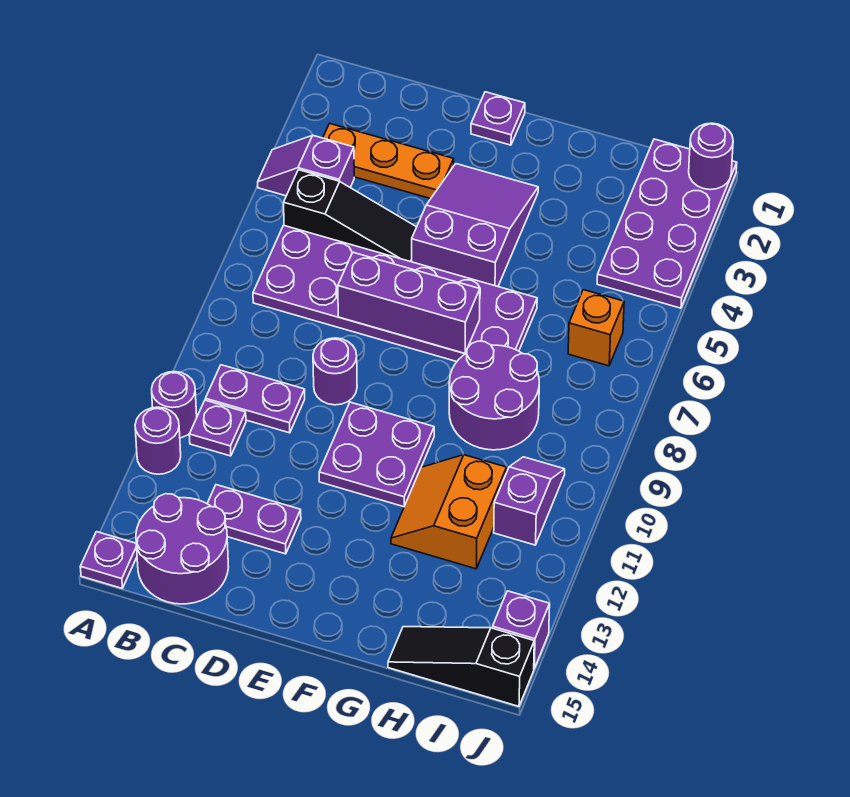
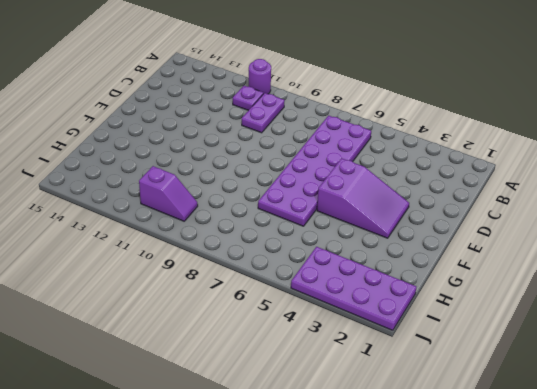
none -> purple 1x2 slope [258,135,354,196]
none -> purple 1x1 round brick [135,407,181,474]
none -> purple 1x1 plate [80,532,137,588]

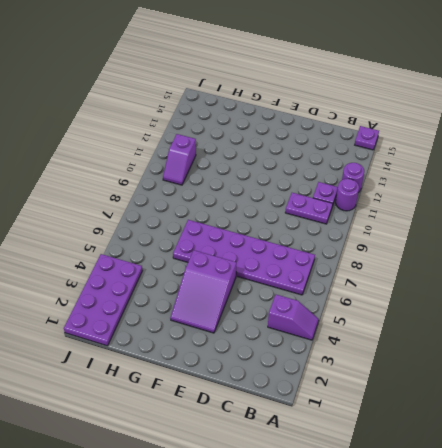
none -> orange 1x3 plate [323,123,454,199]
none -> black 1x3 slope [284,170,416,262]
none -> purple 2x2 round brick [136,494,228,604]

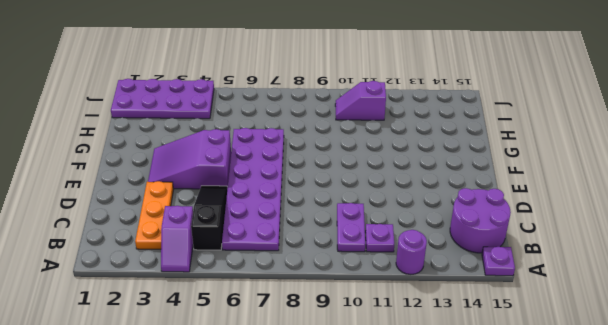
none -> purple 1x1 round brick [152,372,197,438]
none -> purple 1x2 plate [207,485,301,554]
none -> purple 1x1 round brick [313,338,357,405]

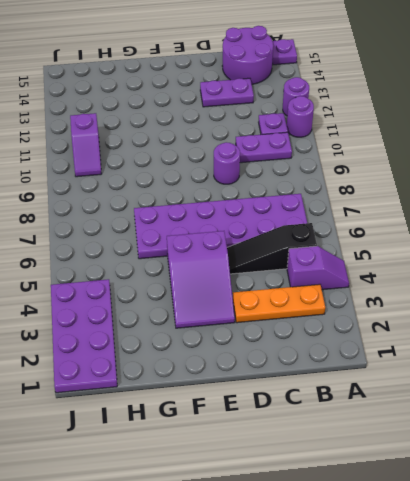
none -> purple 1x1 plate [471,92,525,145]
none -> purple 2x2 plate [319,402,434,507]
none -> purple 2x2 round brick [449,341,539,450]

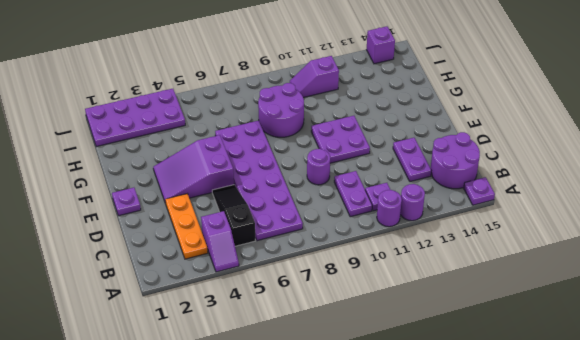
none -> orange 2x2 slope [391,455,507,569]
none -> black 1x3 slope [388,627,534,706]
none -> orange 1x1 brick [568,290,624,366]

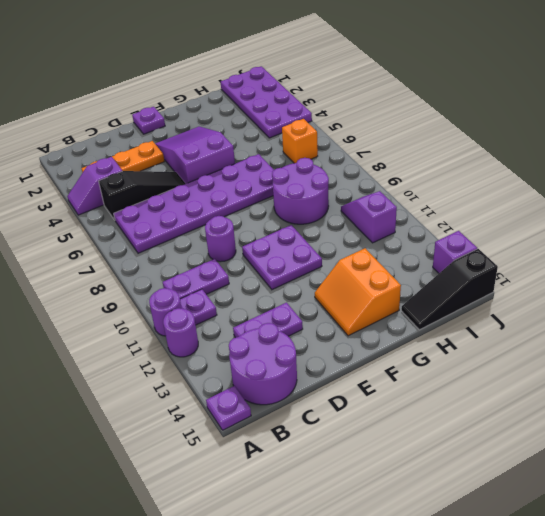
orange 2x2 slope [315,248,401,336] -> orange 2x2 slope moved to [391,455,507,569]
none -> purple 1x3 brick [338,253,480,353]
none -> purple 1x1 round brick [689,123,733,190]

